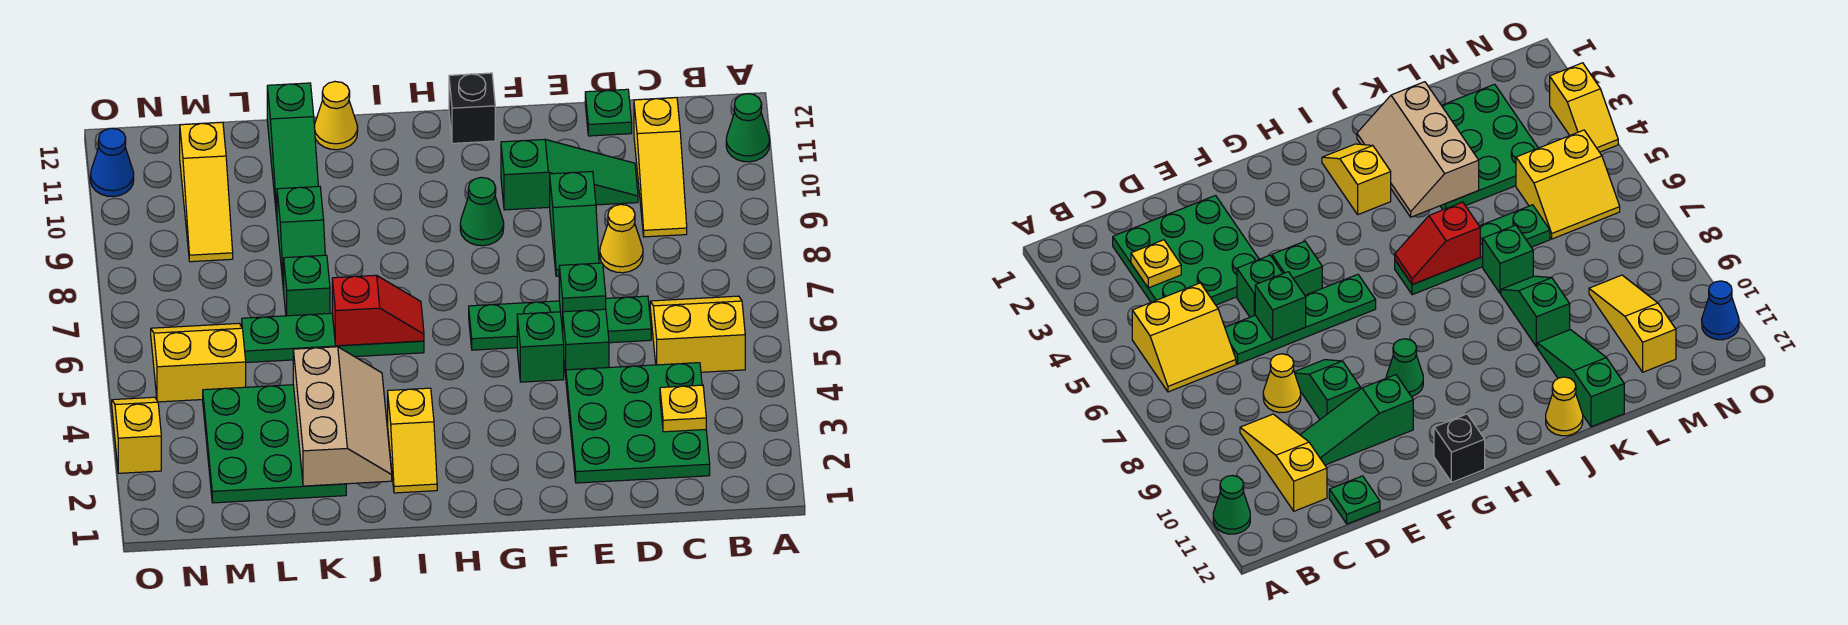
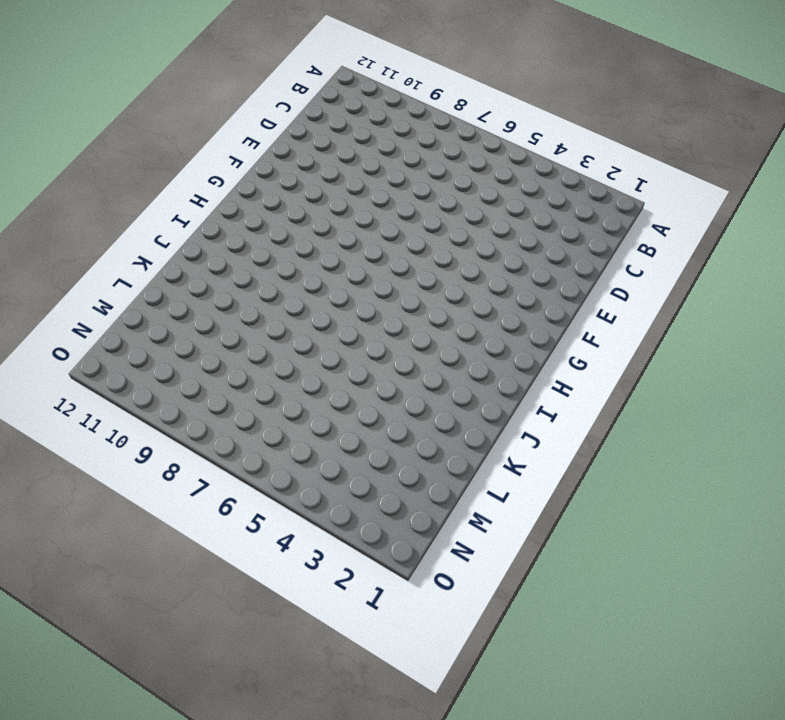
none -> green 1x1 cone [726,94,770,162]
none -> yellow 2x2 slope [650,296,745,372]
none -> green 3x3 plate [566,363,710,483]

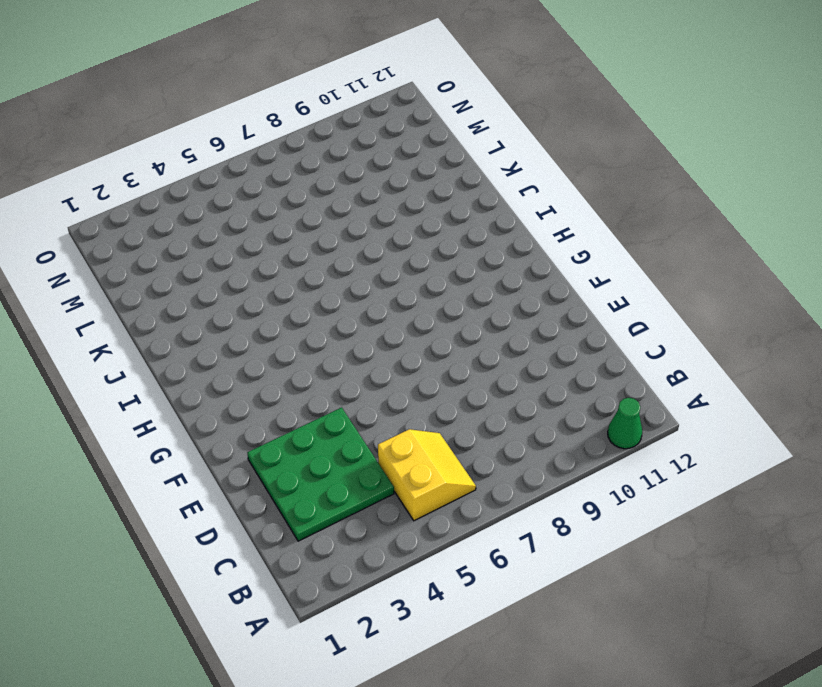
none -> yellow 1x3 slope [634,98,687,237]
none -> green 1x4 plate [469,296,651,350]
none -> yellow 1x1 cone [600,204,643,273]

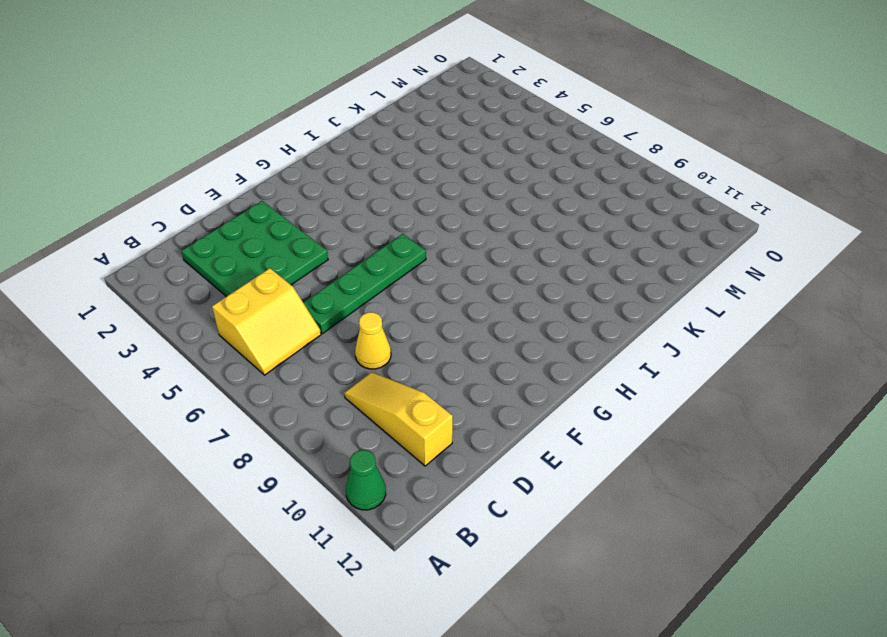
none -> green 1x3 slope [501,139,638,210]
none -> green 1x1 plate [585,89,632,136]
none -> green 1x1 brick [563,309,609,376]

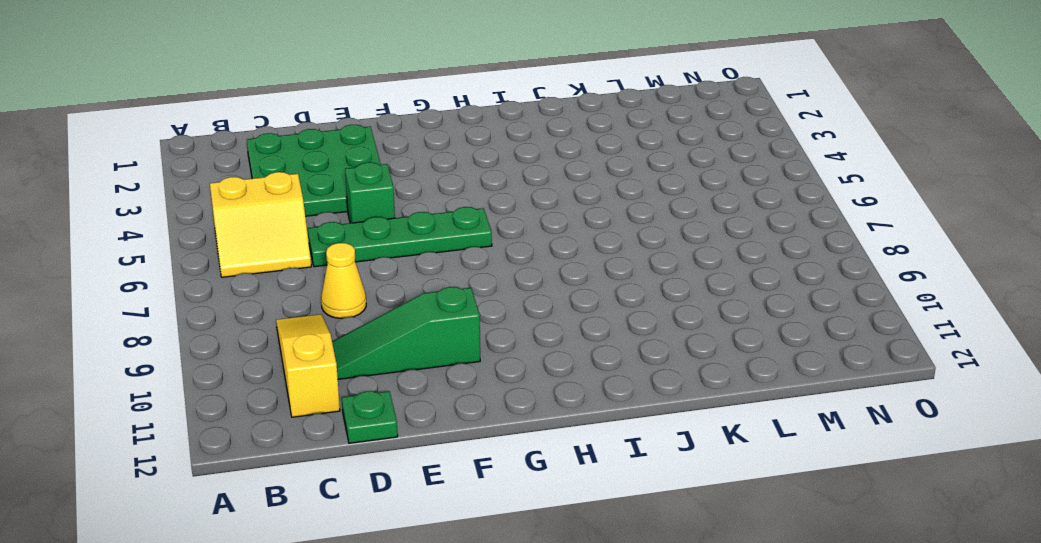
none -> green 1x1 cone [726,94,770,162]
none -> green 1x2 slope [550,172,599,276]
none -> green 1x1 brick [517,312,564,382]

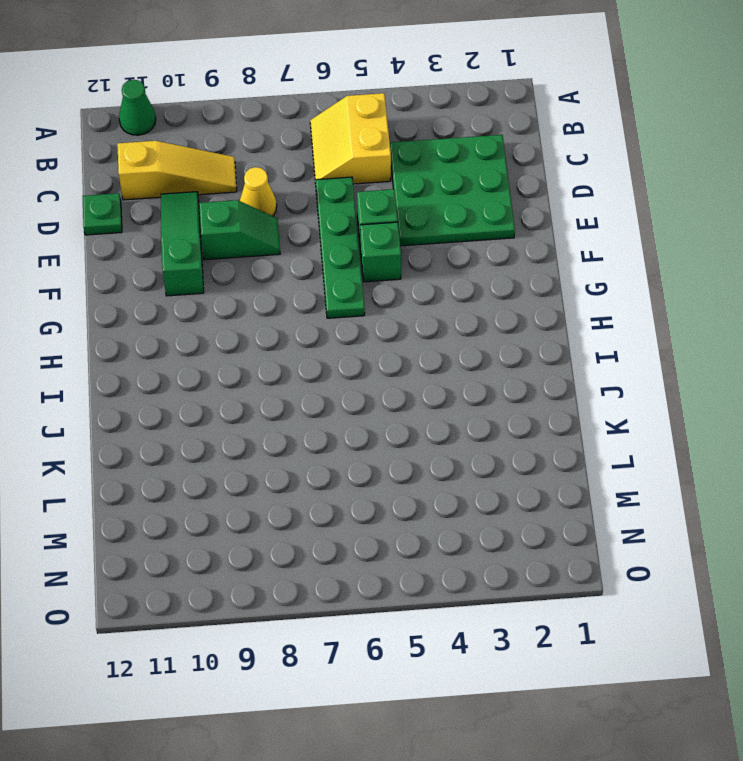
none -> green 1x1 cone [460,177,504,246]
none -> black 1x1 brick [449,73,495,143]
none -> yellow 1x2 slope [388,388,437,493]

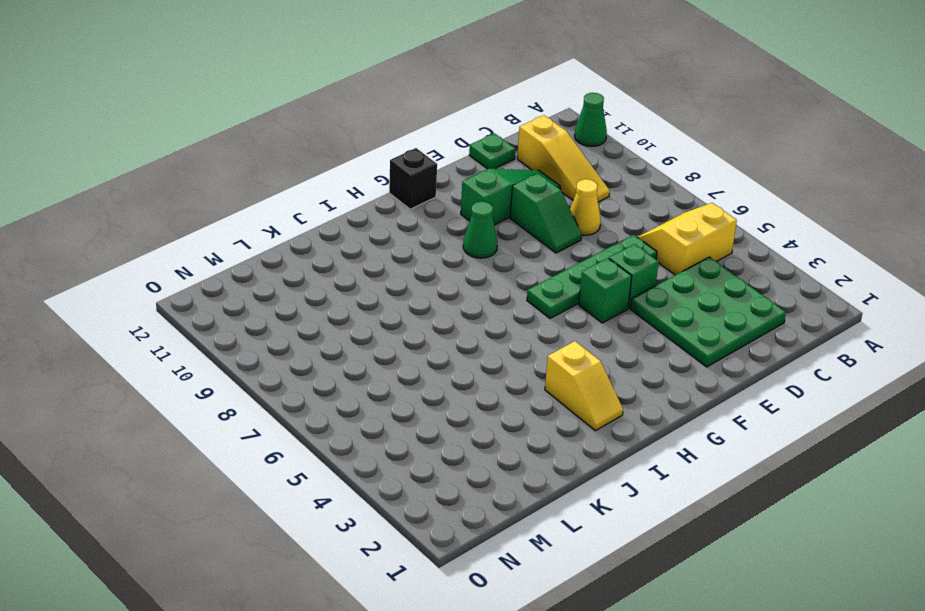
none -> green 1x4 plate [242,313,424,363]
none -> yellow 1x1 cone [314,82,358,150]
none -> green 3x3 plate [203,385,346,503]

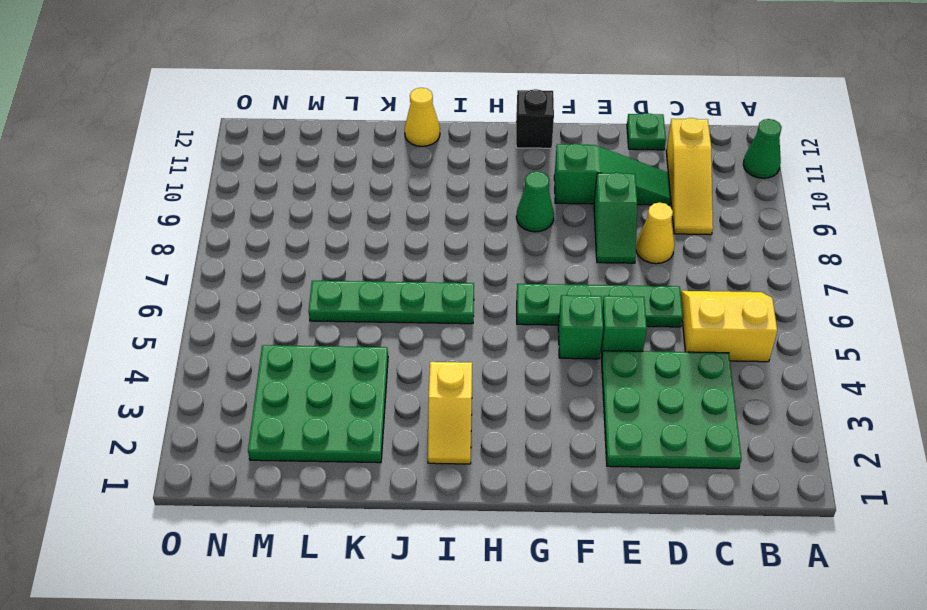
none -> green 1x1 brick [284,255,330,316]
none -> green 1x2 slope [277,186,325,291]
none -> green 1x3 slope [267,83,318,217]

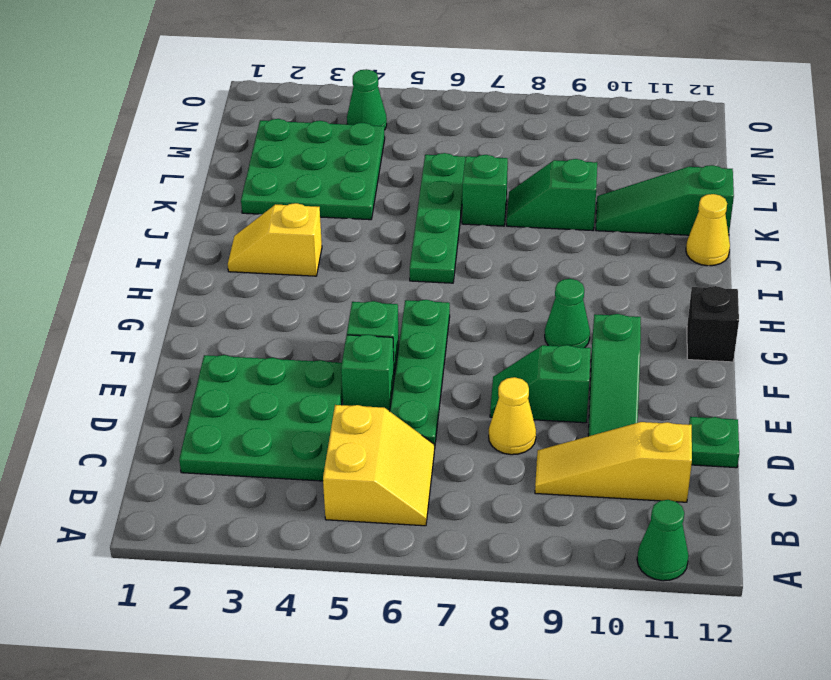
green 1x1 cone [347,69,387,130] -> none
none -> yellow 2x2 slope [151,323,246,402]
none -> yellow 1x3 slope [180,122,233,262]
none -> yellow 1x2 slope [112,397,161,473]

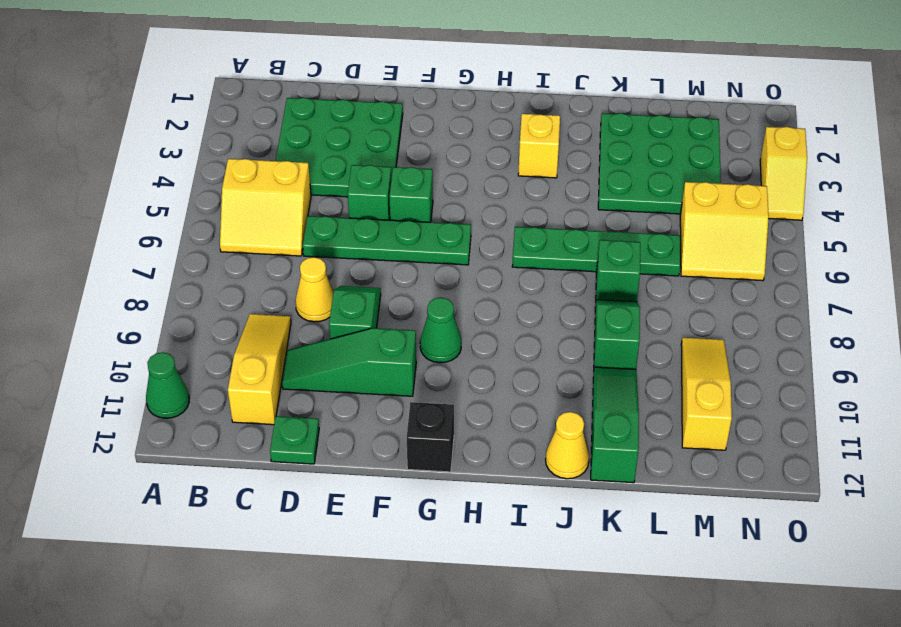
none -> blue 1x1 cone [90,128,134,197]
none -> yellow 1x1 plate [660,385,706,432]
none -> green 1x1 brick [559,263,606,332]

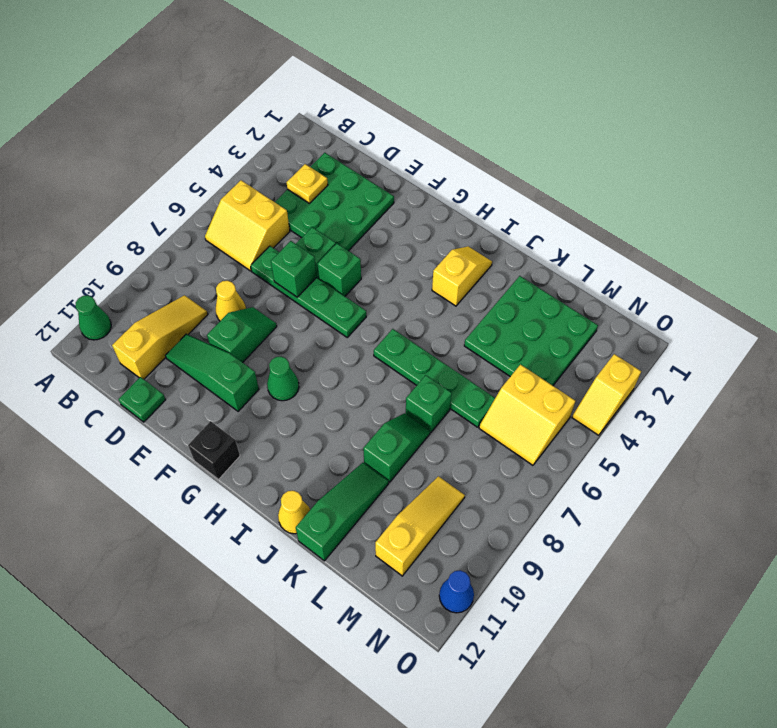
none -> red 1x2 slope [332,275,424,346]
none -> tan 2x3 slope [293,347,392,486]

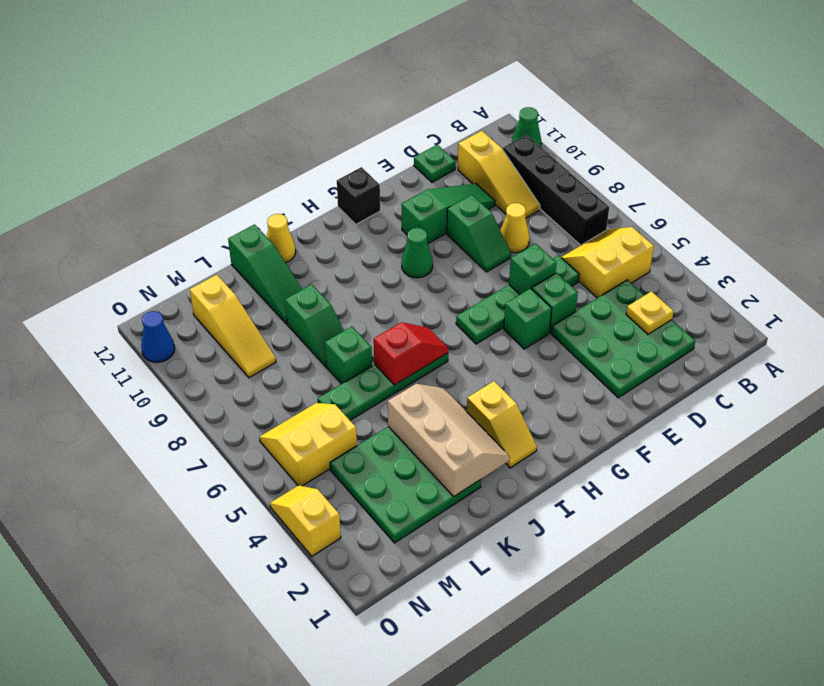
black 1x4 brick [503,135,609,245] -> none

